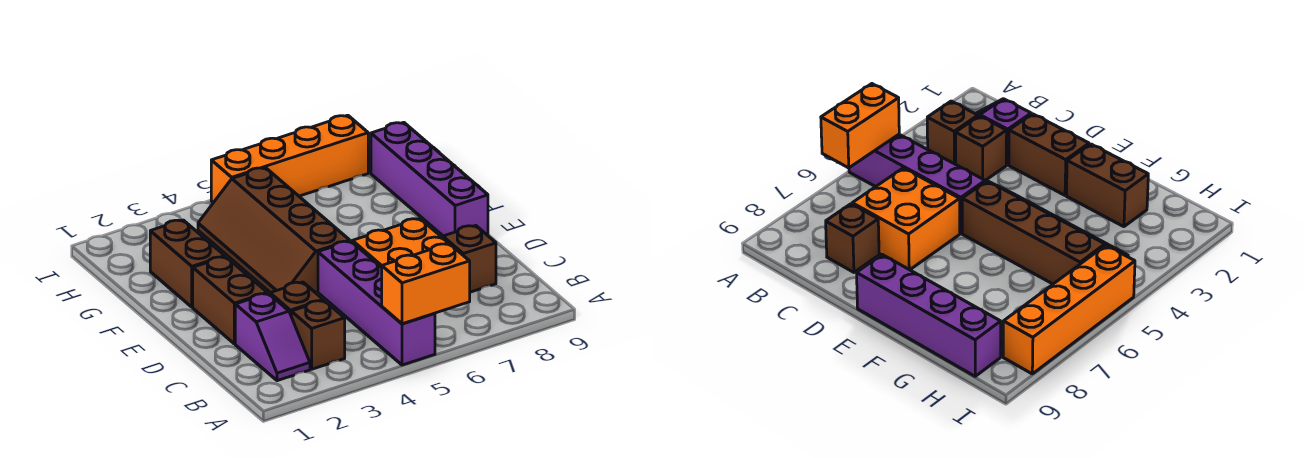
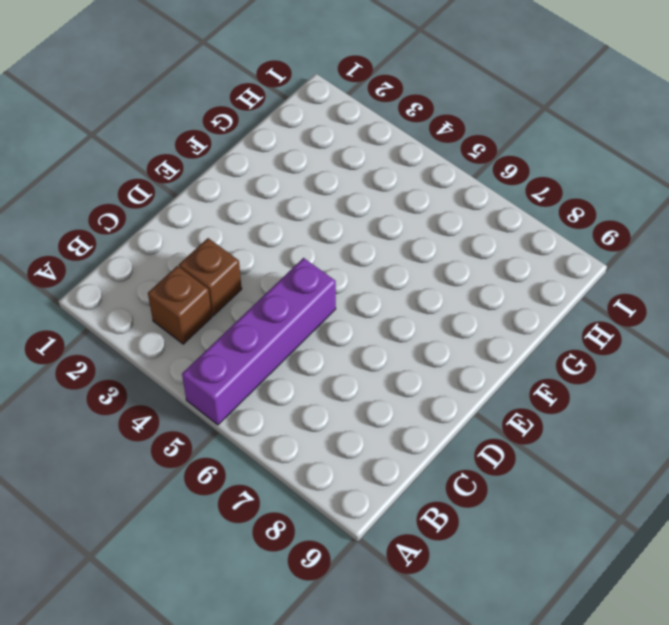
none -> purple 1x2 slope [235,293,310,381]
none -> orange 2x2 brick [352,219,449,267]
none -> brown 1x1 brick [443,226,496,292]

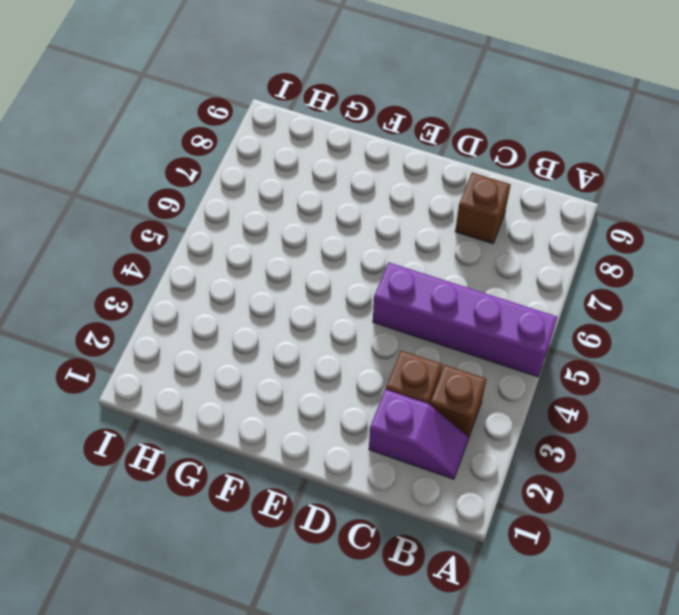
none -> orange 2x2 brick [352,219,449,267]
none -> brown 1x2 brick [193,257,267,344]
none -> brown 2x4 slope [198,168,350,293]

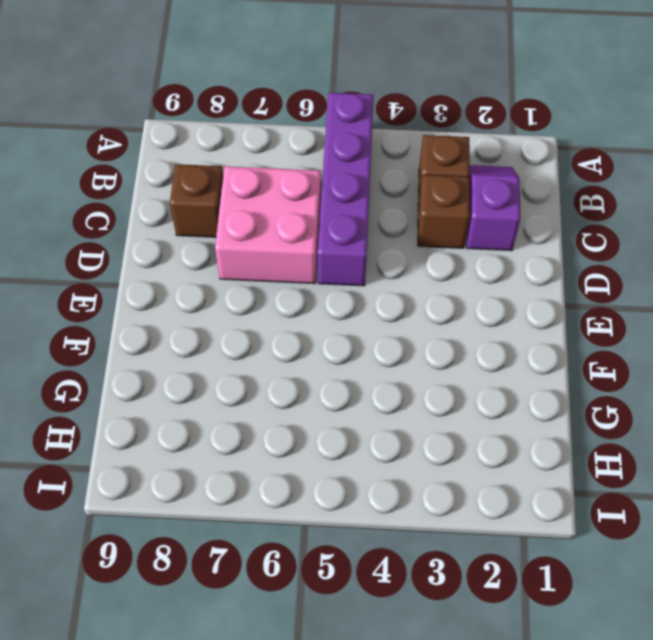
pink 2x2 brick [215,166,321,284] -> orange 2x2 brick [352,219,449,267]
none -> brown 1x2 brick [193,257,267,344]
none -> brown 2x4 slope [198,168,350,293]
none -> purple 1x4 brick [371,122,488,236]

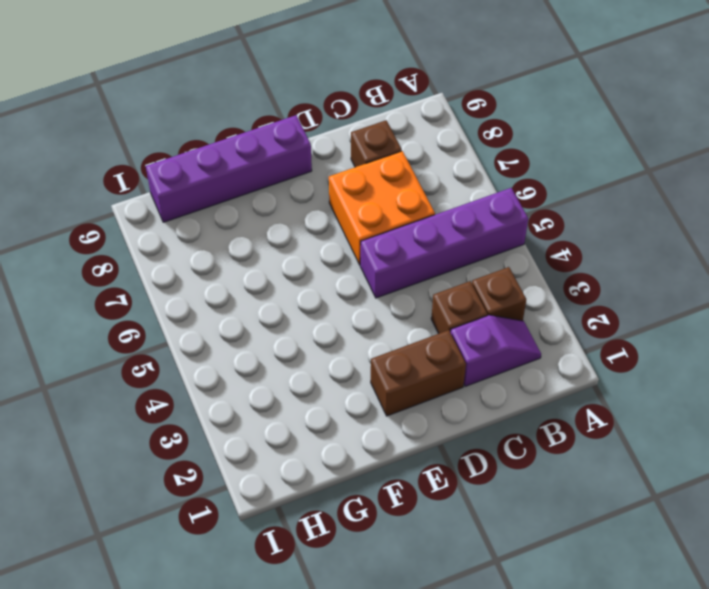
none -> brown 2x4 slope [198,168,350,293]
none -> brown 1x2 brick [150,220,225,307]
none -> orange 1x4 brick [211,115,368,203]

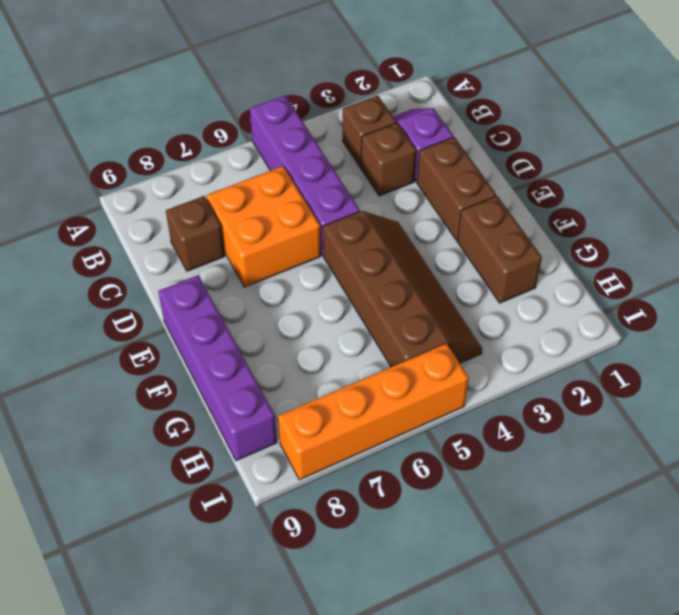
none -> orange 1x2 brick [382,244,470,324]

